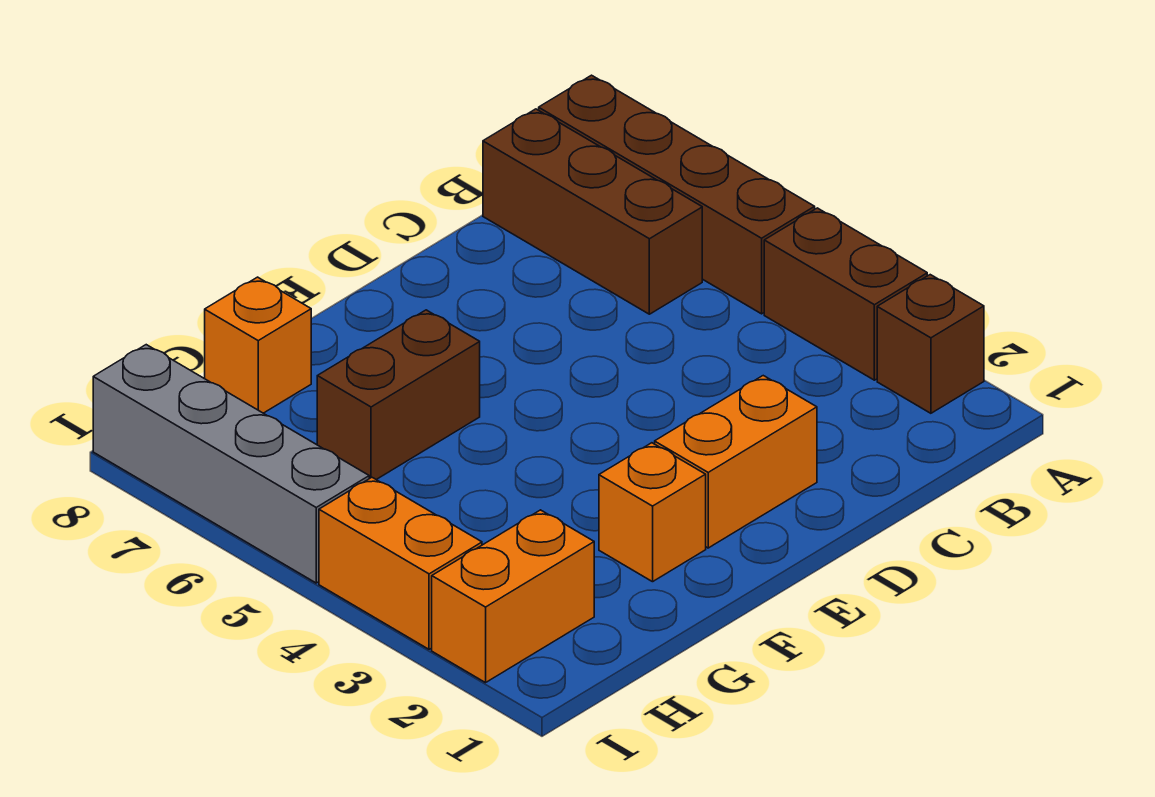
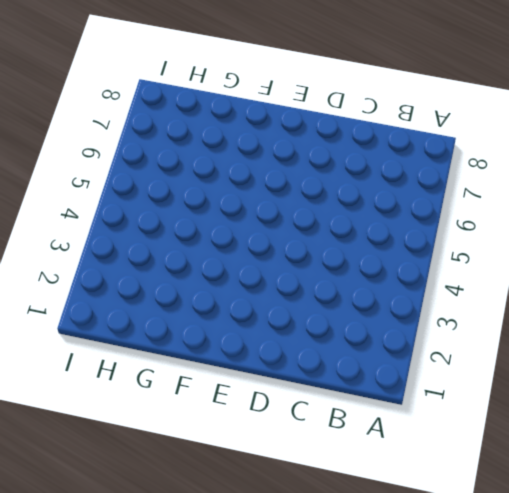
none -> brown 1x1 brick [877,275,984,413]
none -> brown 1x2 brick [764,208,927,380]

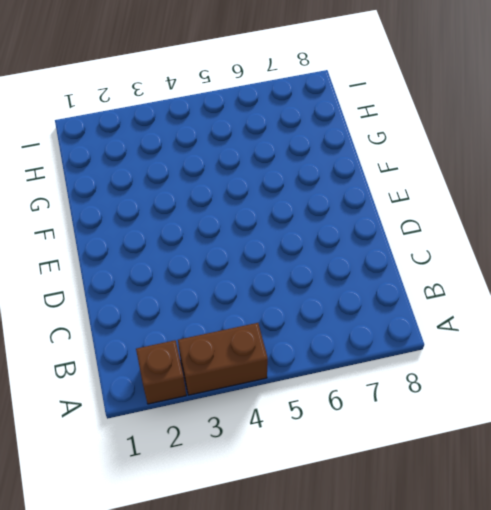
none -> brown 1x4 brick [539,75,815,314]
none -> brown 1x3 brick [483,109,702,314]

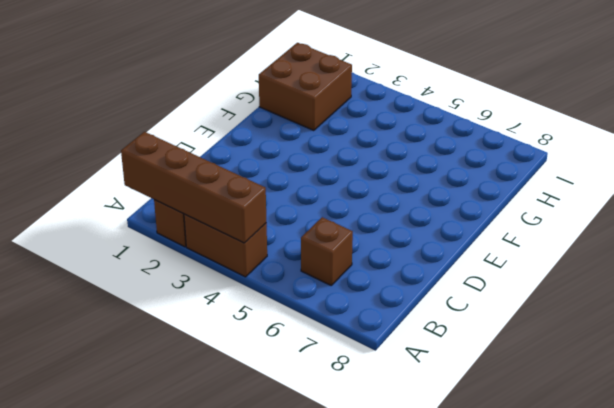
brown 1x4 brick [121,132,266,243] -> brown 1x4 brick moved to [539,75,815,314]
brown 1x1 brick [301,217,353,285] -> brown 1x3 brick [483,109,702,314]
brown 2x2 brick [259,43,352,131] -> orange 1x2 brick [432,510,594,683]
none -> orange 1x2 brick [655,376,817,548]
none -> orange 1x1 brick [599,443,706,582]

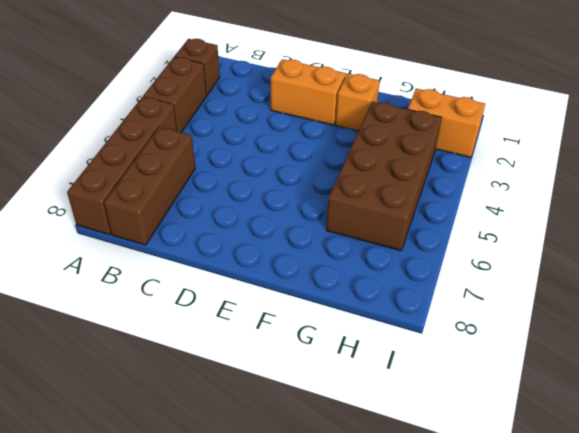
brown 2x4 brick [326,102,442,251] -> brown 1x2 brick [317,310,480,479]
none -> orange 1x1 brick [205,277,311,413]
none -> orange 1x2 brick [319,477,482,649]

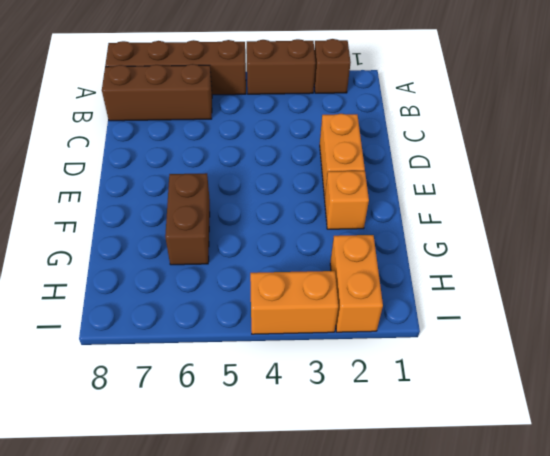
none -> orange 1x1 brick [205,277,311,413]
none -> grey 1x4 brick [93,345,369,583]

